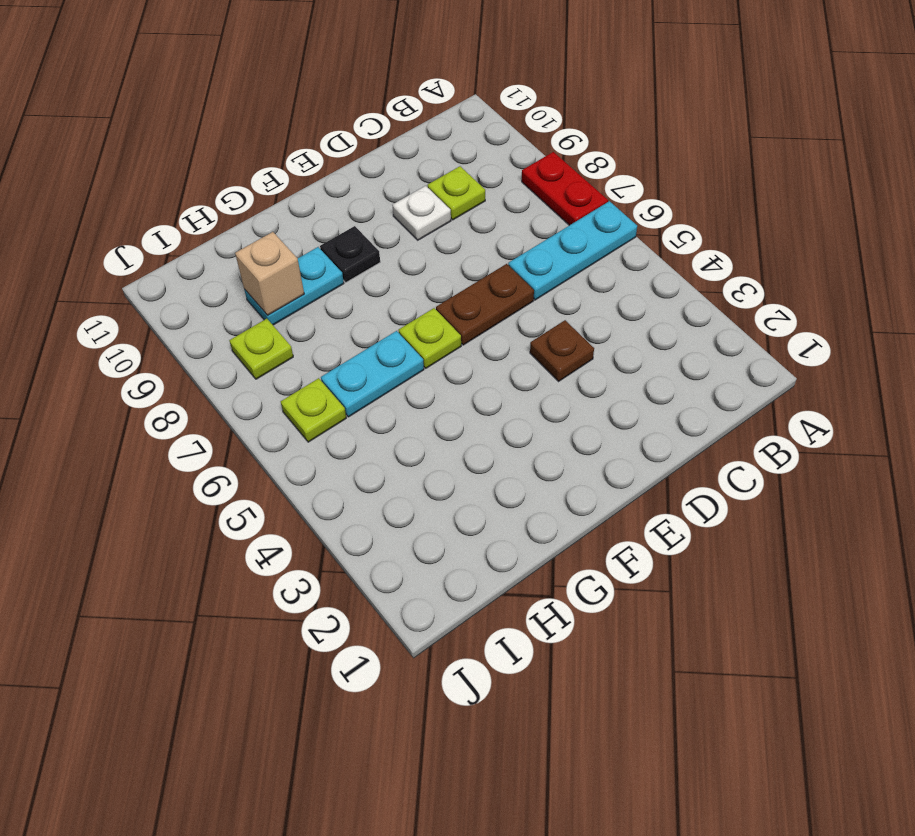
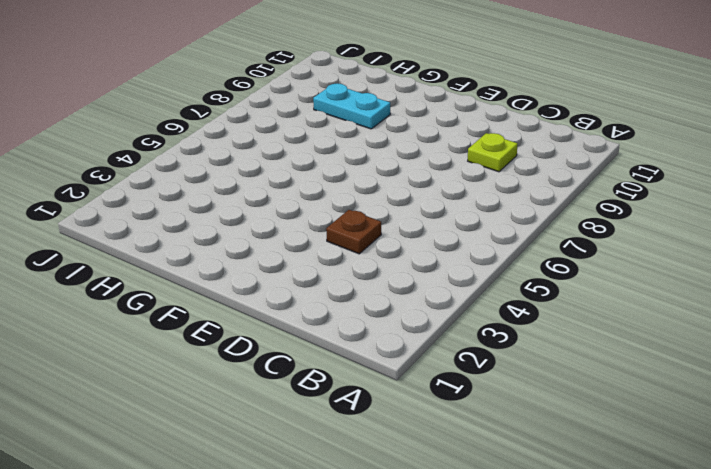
none -> cyan 1x3 plate [508,201,637,300]
none -> red 1x2 plate [522,152,608,225]
none -> brown 1x2 plate [436,264,534,345]

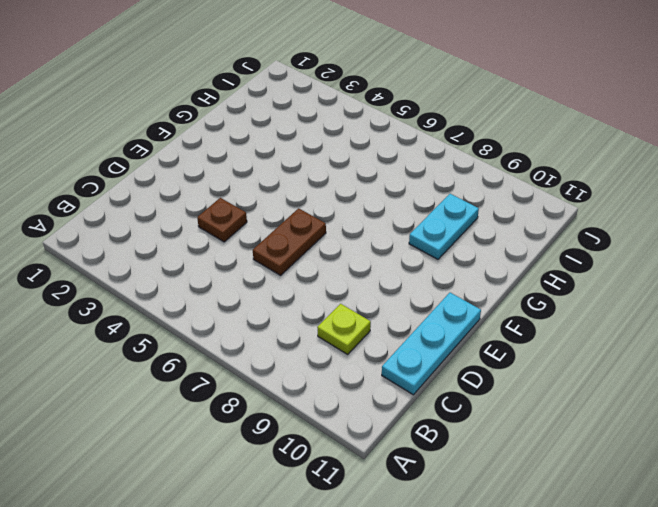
cyan 1x3 plate [382,293,481,395] -> cyan 1x3 plate moved to [508,201,637,300]
none -> red 1x2 plate [522,152,608,225]
none -> white 1x1 plate [392,186,451,240]
none -> lime 1x1 plate [399,308,461,368]

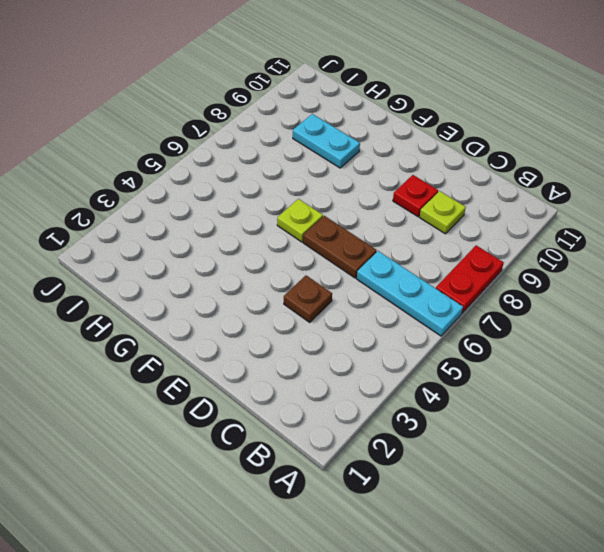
red 1x1 plate [393,175,438,217] -> white 1x1 plate [392,186,451,240]
none -> black 1x1 plate [320,226,380,282]
none -> cyan 1x2 plate [321,331,424,417]
none -> lime 1x1 plate [281,378,346,442]

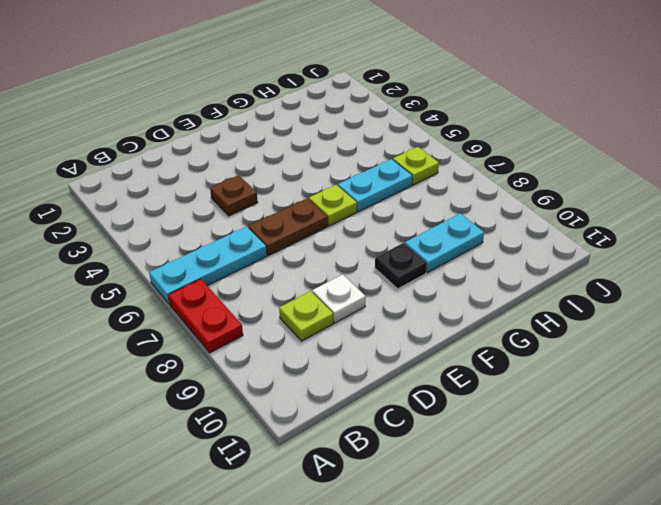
none -> lime 1x1 plate [229,319,293,379]
none -> tan 1x1 brick [235,232,304,315]

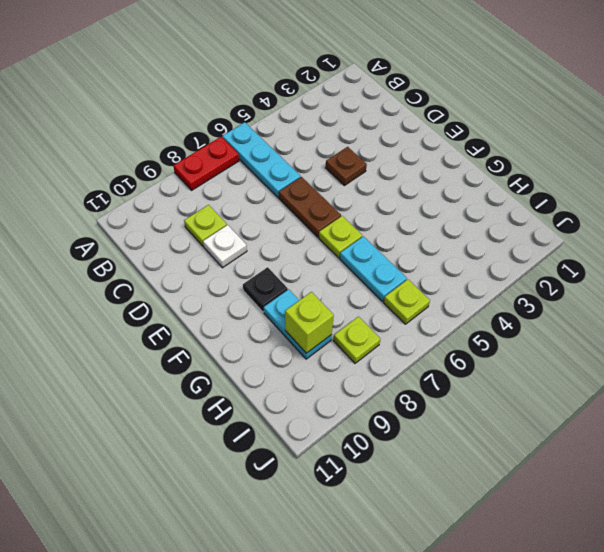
lime 1x1 brick [285,292,334,353] -> tan 1x1 brick [235,232,304,315]

